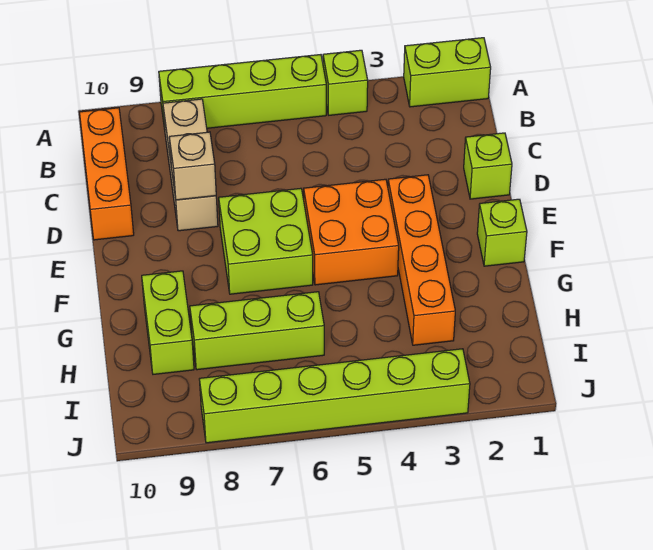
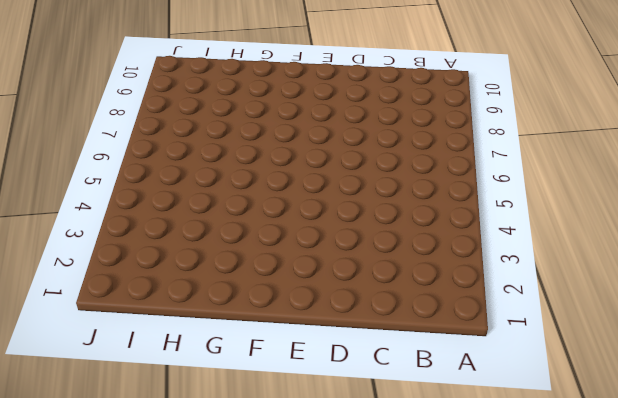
none -> lime 1x2 brick [404,38,491,107]
none -> lime 1x1 brick [323,50,368,115]
none -> lime 1x4 brick [159,55,326,129]

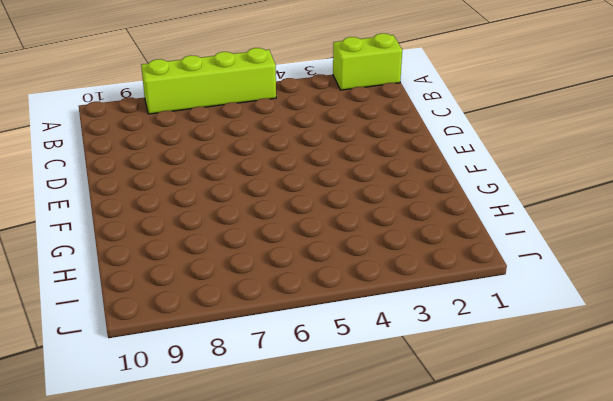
none -> lime 1x1 brick [323,50,368,115]
none -> tan 1x3 brick [163,99,218,231]
none -> orange 1x3 brick [80,108,134,240]

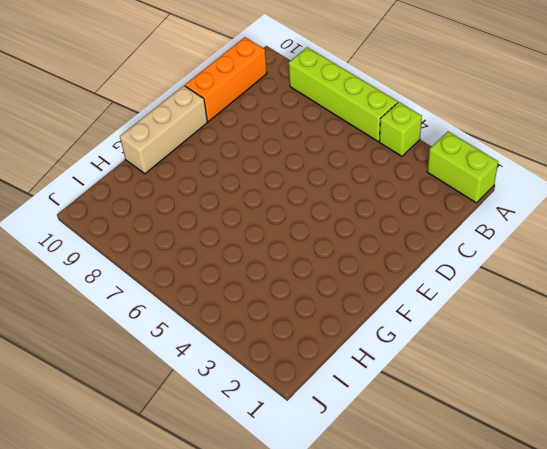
tan 1x3 brick [120,86,207,174] -> tan 1x3 brick moved to [163,99,218,231]
none -> lime 1x1 brick [464,133,512,199]
none -> orange 1x4 brick [388,175,455,345]
none -> orange 2x2 brick [304,179,399,285]

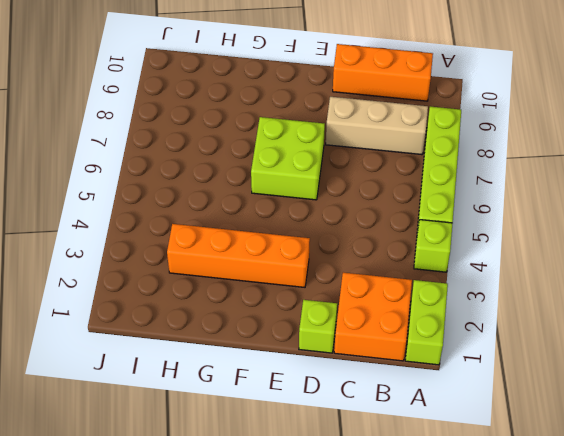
orange 2x2 brick [334,272,412,361] -> orange 2x2 brick moved to [304,179,399,285]
none -> lime 1x1 brick [477,199,527,266]
none -> lime 1x2 brick [142,271,194,374]
none -> lime 1x3 brick [190,292,324,370]

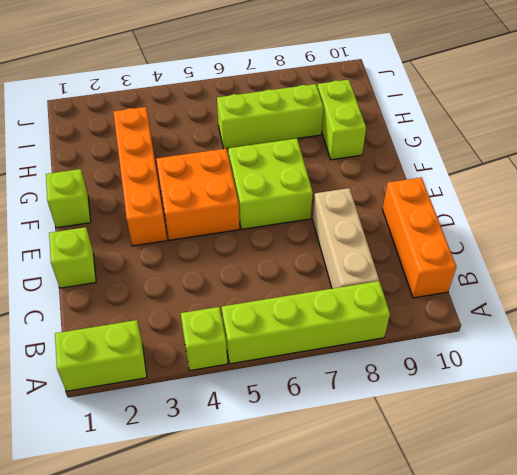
none -> lime 1x6 brick [199,349,470,443]
none -> tan 1x1 brick [169,132,216,200]

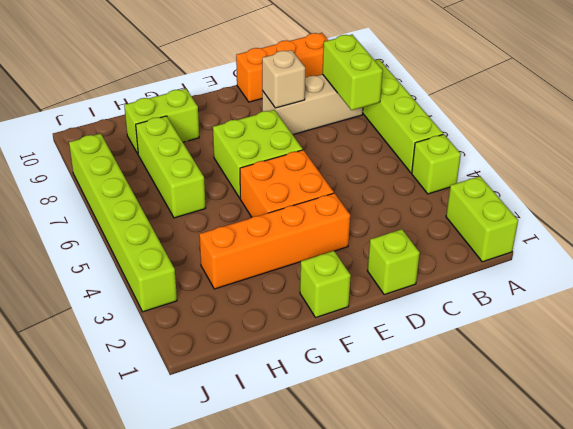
lime 1x2 brick [322,35,383,110] -> none

